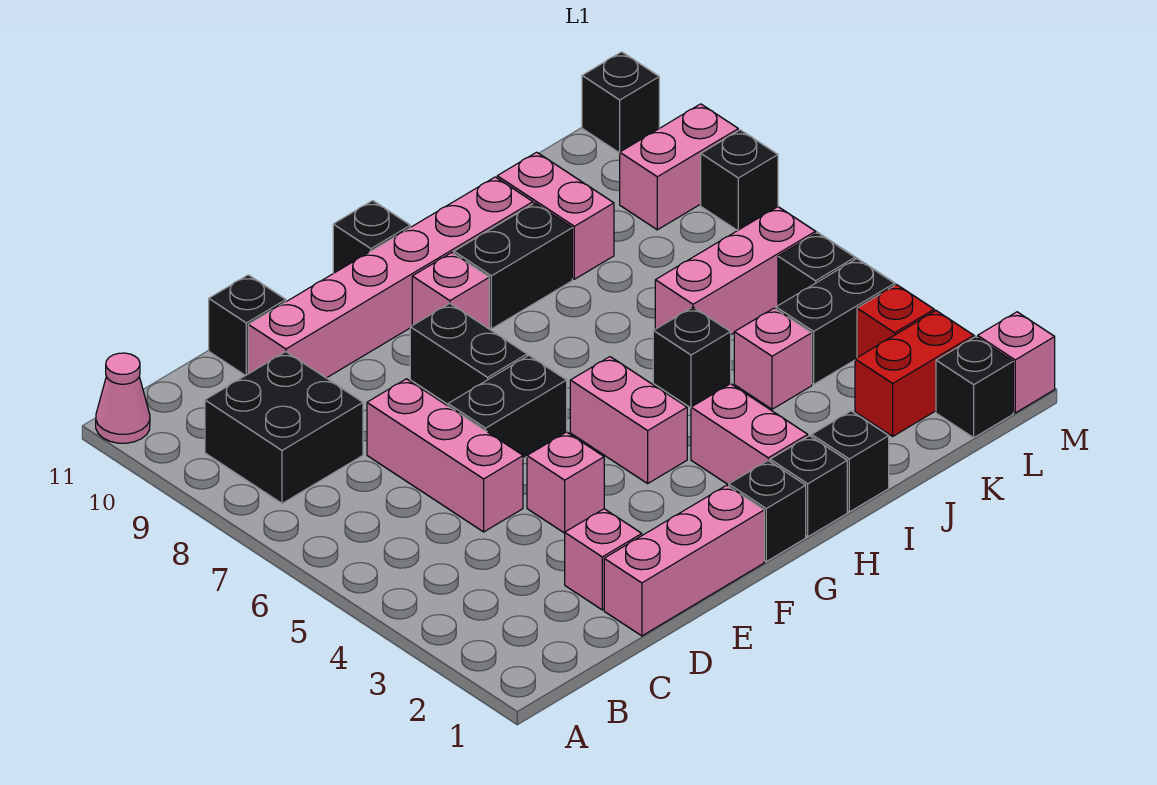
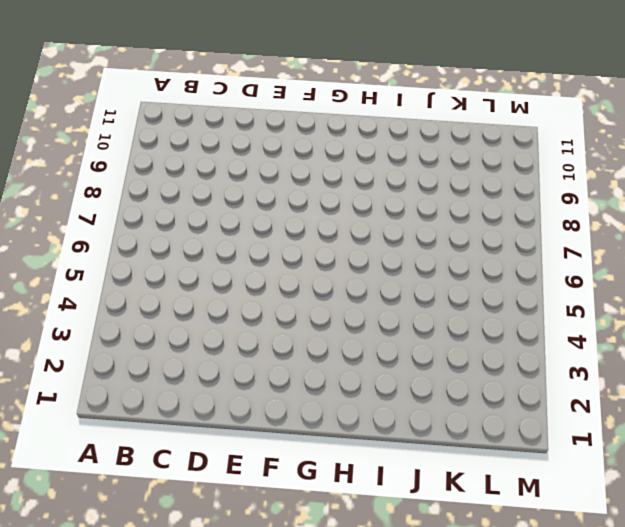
none -> pink 1x1 cone [96,353,150,443]
none -> black 2x2 brick [205,352,363,503]
none -> pink 1x3 brick [604,485,764,636]
none -> pink 1x1 brick [565,509,642,610]

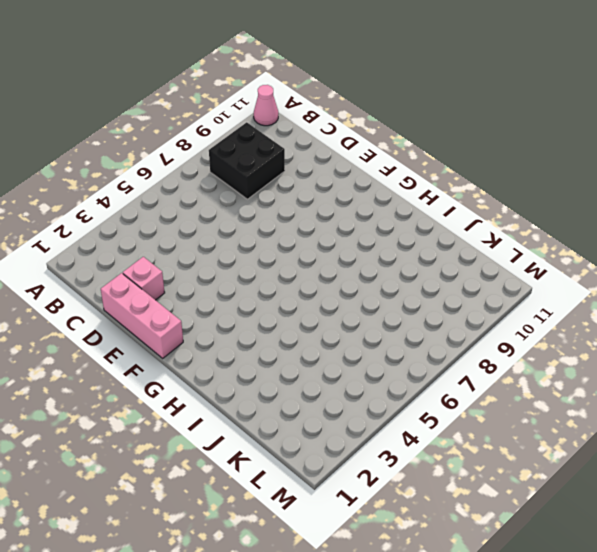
none -> pink 1x3 brick [367,379,523,532]
none -> pink 1x6 brick [248,177,533,378]
none -> black 1x1 brick [209,275,286,376]
none -> pink 1x1 brick [527,432,604,533]

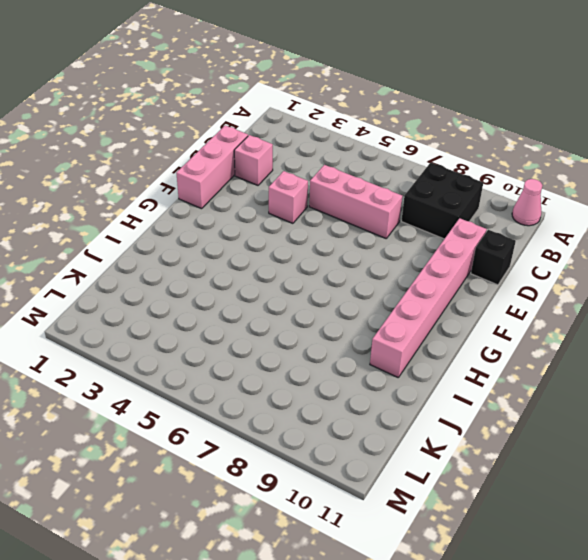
none -> black 1x2 brick [448,355,567,459]
none -> black 1x2 brick [410,303,527,404]
none -> black 1x1 brick [729,461,806,561]
none -> pink 1x2 brick [570,357,687,483]

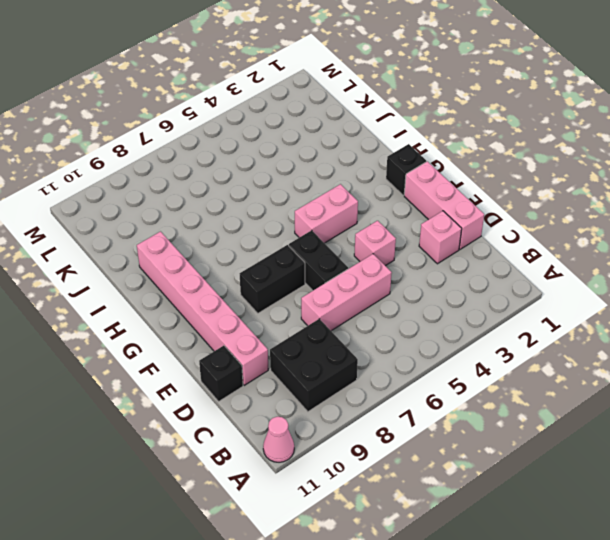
none -> pink 1x1 brick [412,253,489,329]
none -> black 1x1 brick [333,201,410,273]
none -> black 1x1 brick [770,436,847,537]
none -> pink 1x2 brick [691,384,808,485]

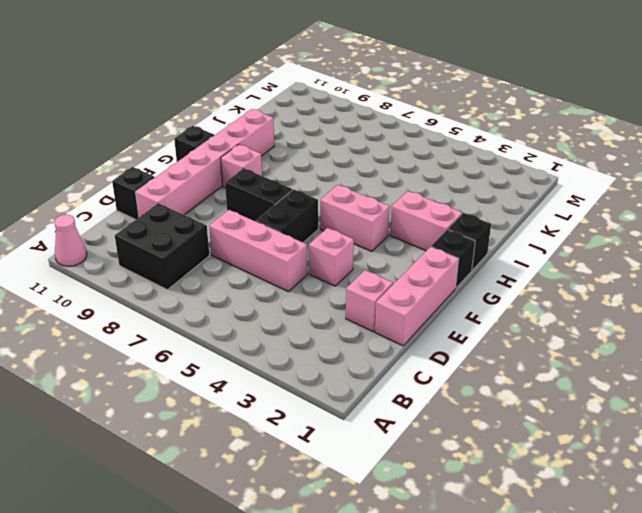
none -> black 1x2 brick [454,203,572,329]
none -> black 1x1 brick [812,411,889,512]
none -> black 1x1 brick [653,307,731,408]
none -> pink 1x1 brick [734,308,812,409]

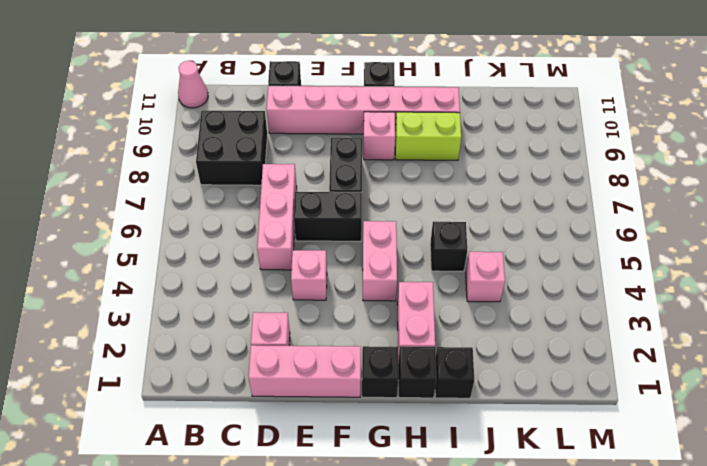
lime 1x2 brick [395,112,461,160] -> black 1x2 brick [454,203,572,329]
none -> pink 1x3 brick [655,207,816,335]
none -> pink 1x2 brick [497,152,614,279]
none -> red 1x2 brick [855,311,974,436]
none -> black 1x2 brick [776,259,895,384]

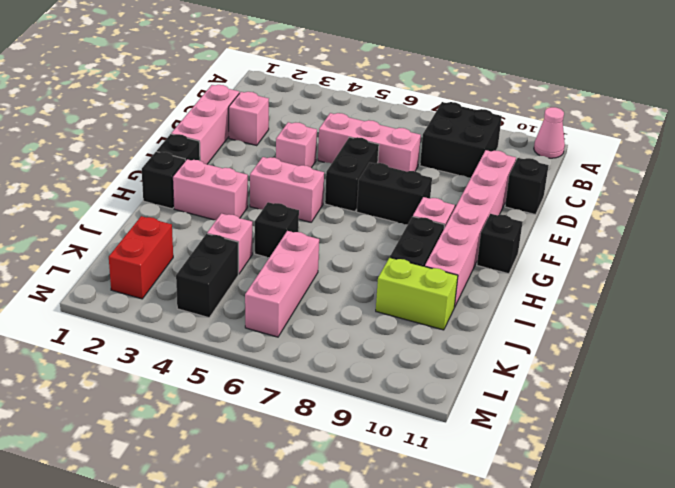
lime 1x2 brick [376,257,458,330] -> pink 1x2 brick [497,152,614,279]
none -> black 1x1 brick [812,411,889,512]
none -> black 1x1 brick [936,337,1013,438]
none -> red 1x1 brick [857,285,934,357]
none -> black 1x1 brick [778,233,855,305]

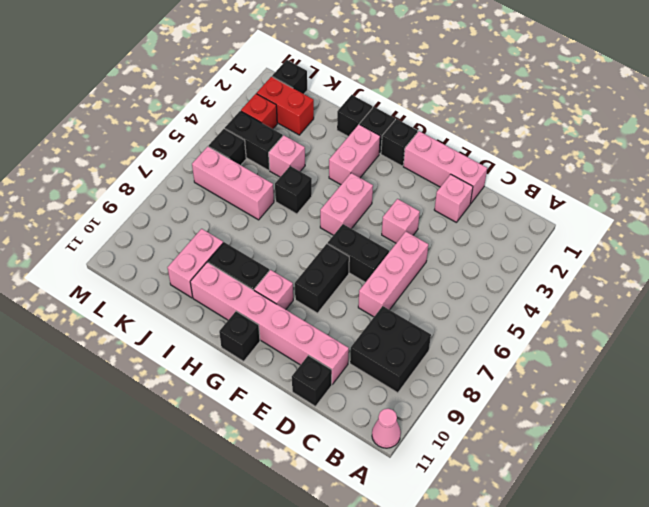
none -> pink 1x2 brick [620,104,738,230]
none -> pink 1x1 brick [978,312,1055,413]
none -> black 1x1 brick [701,130,778,231]
none -> black 1x1 brick [582,52,659,153]

